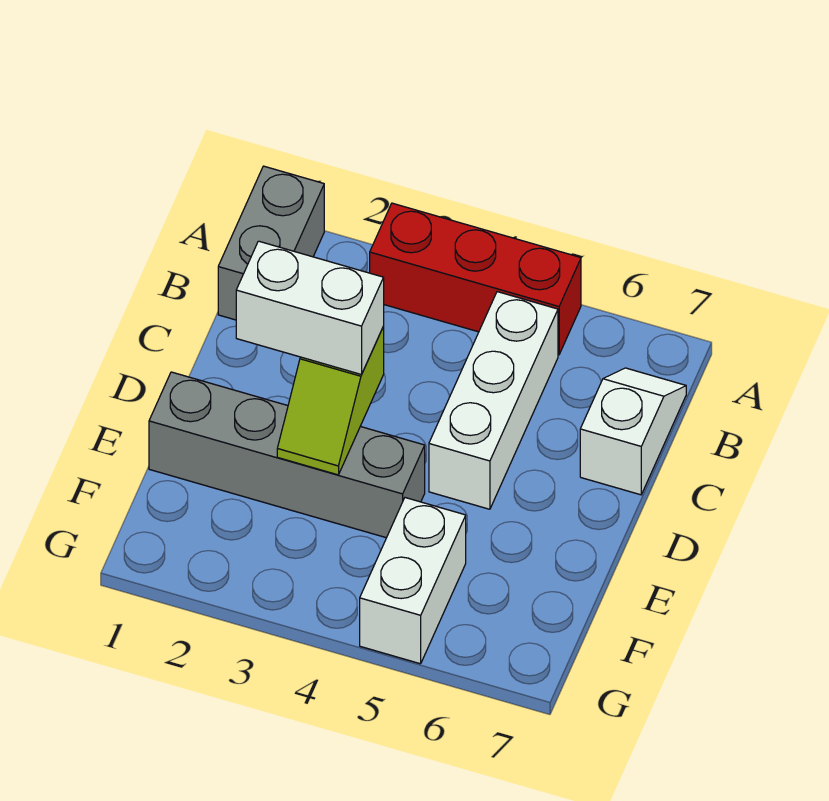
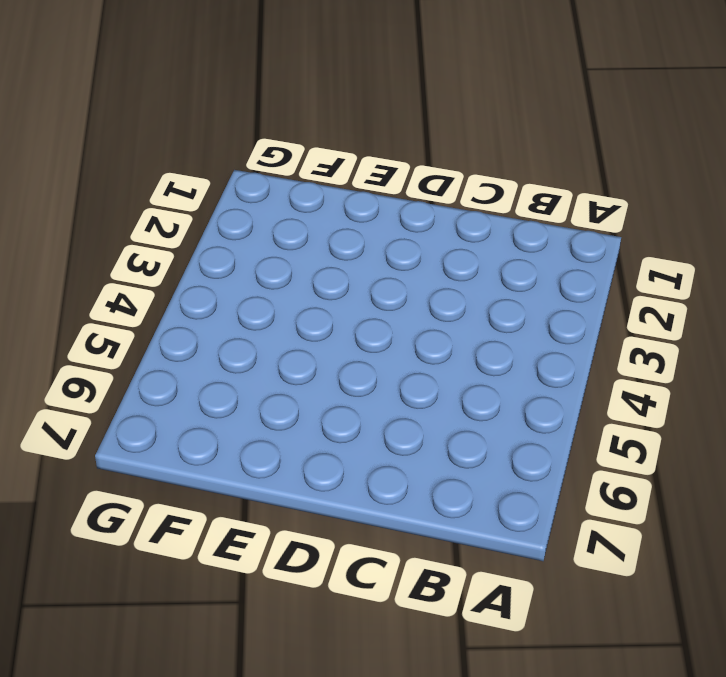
none -> grey 1x2 brick [218,166,324,320]
none -> red 1x3 brick [370,203,581,355]

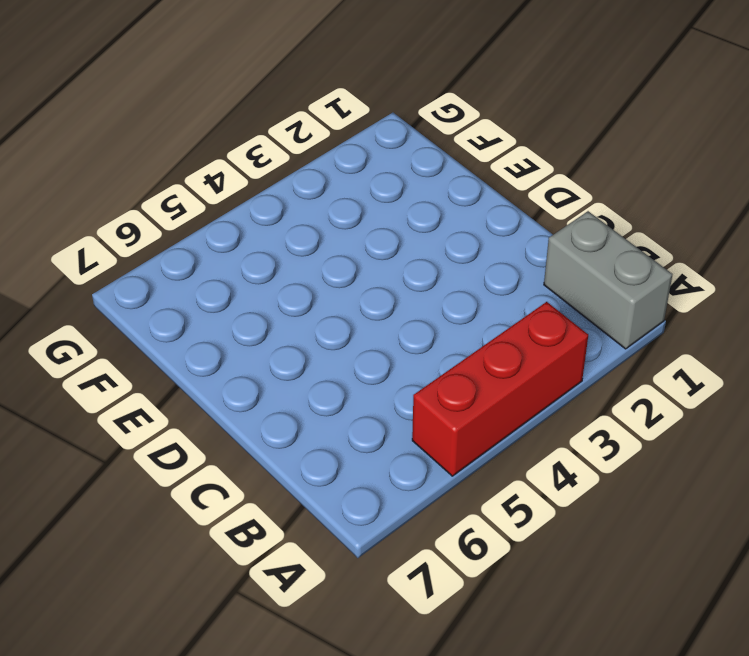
none -> white 1x3 brick [429,292,558,509]
none -> white 1x2 slope [580,368,686,495]

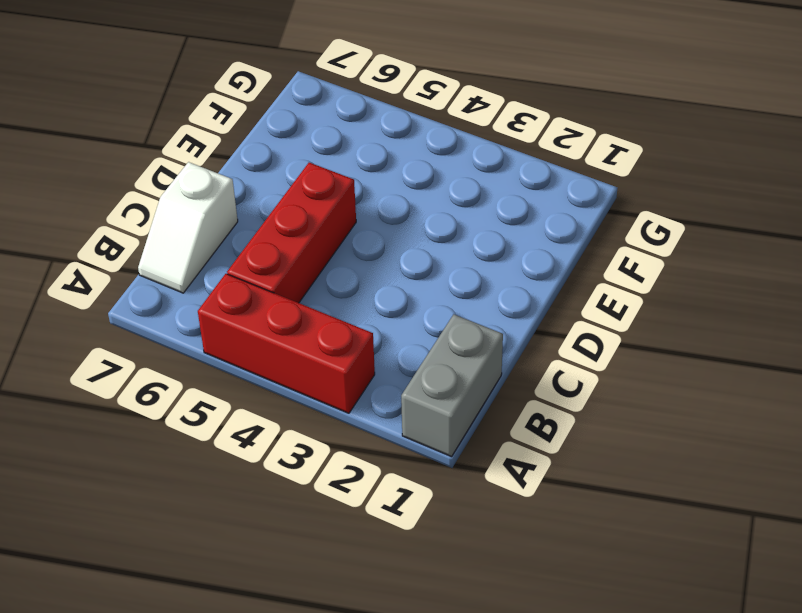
red 1x3 brick [227,163,356,303] -> white 1x3 brick [429,292,558,509]
none -> grey 1x4 brick [149,372,425,538]
none -> white 1x2 brick [360,498,466,664]

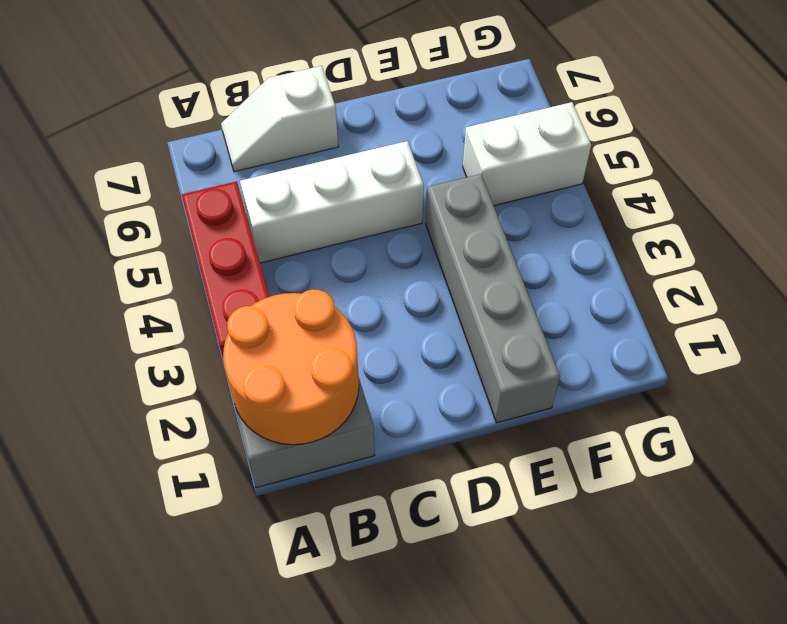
orange 2x2 round brick [223,289,359,445] -> none
none -> lime 1x2 slope [277,327,384,475]
none -> white 1x2 brick [236,241,384,375]

